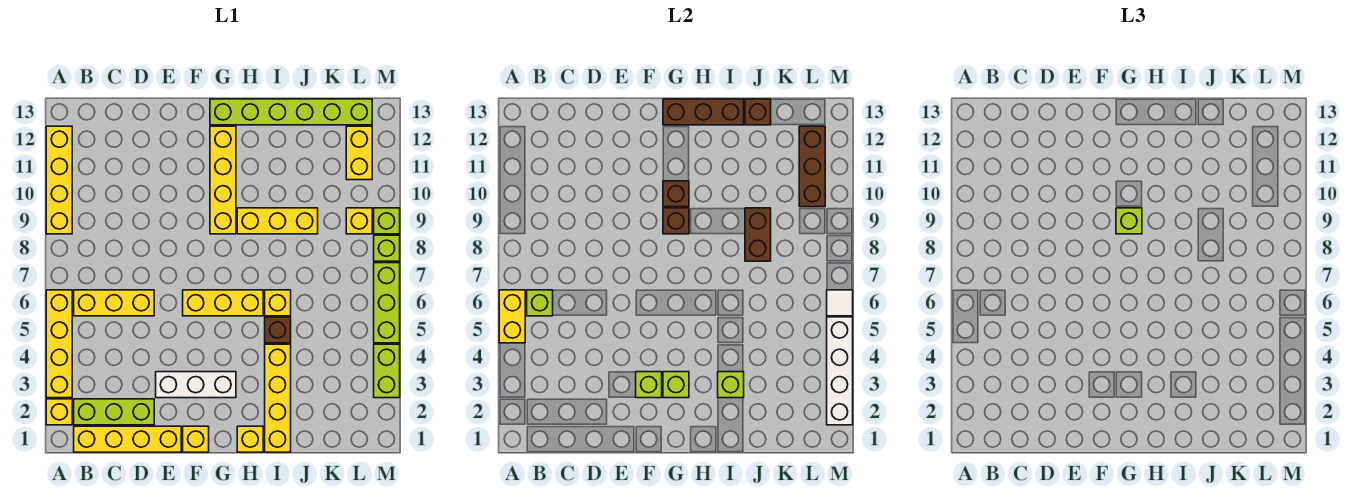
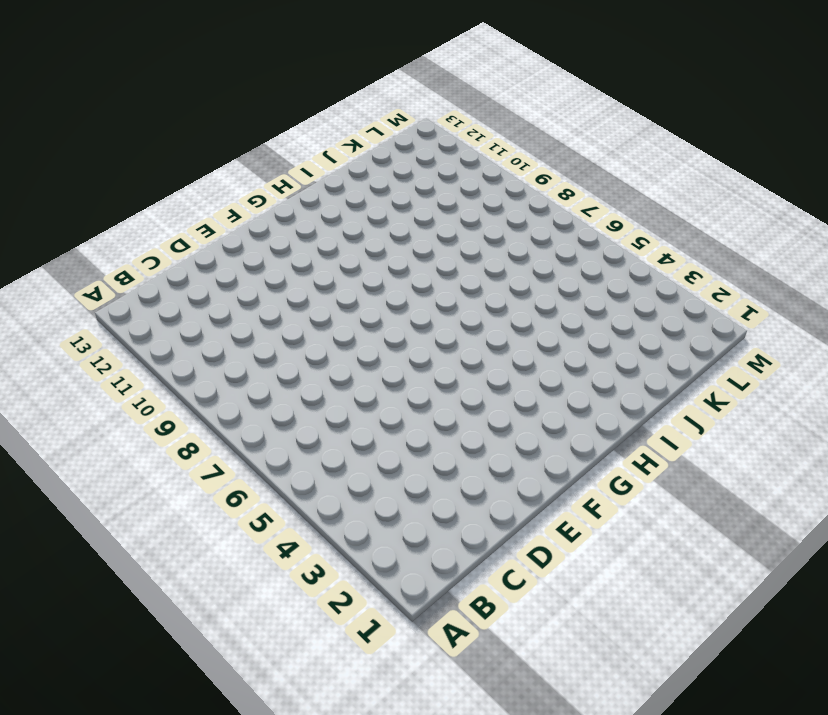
none -> yellow 1x1 brick [46,399,72,425]
none -> yellow 1x4 brick [46,290,72,398]
none -> yellow 1x4 brick [46,126,72,234]
none -> yellow 1x4 brick [74,426,181,452]

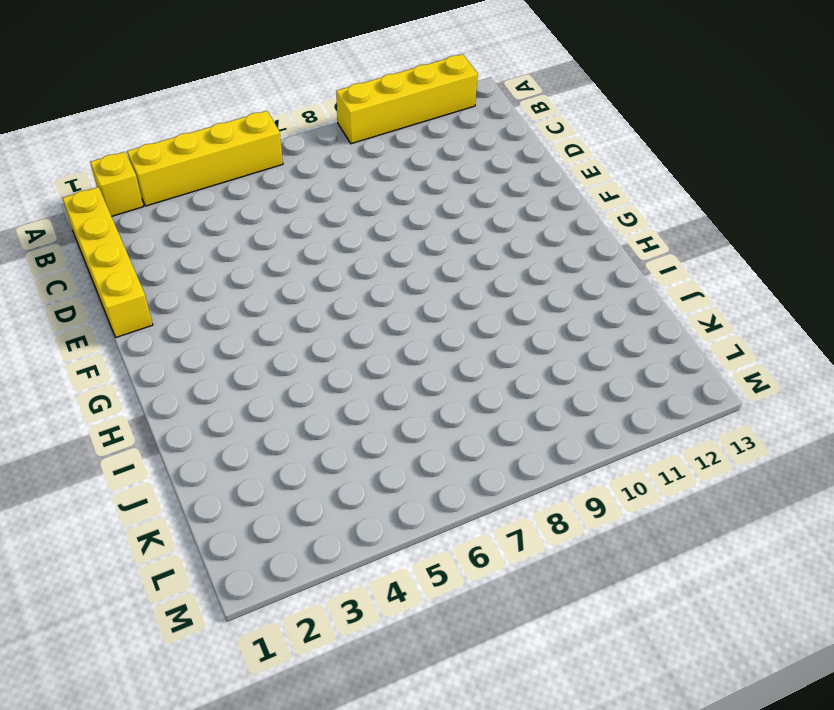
none -> lime 1x3 brick [74,399,154,425]
none -> yellow 1x3 brick [74,290,154,316]
none -> white 1x3 brick [156,372,236,398]
none -> yellow 1x1 brick [183,426,209,452]

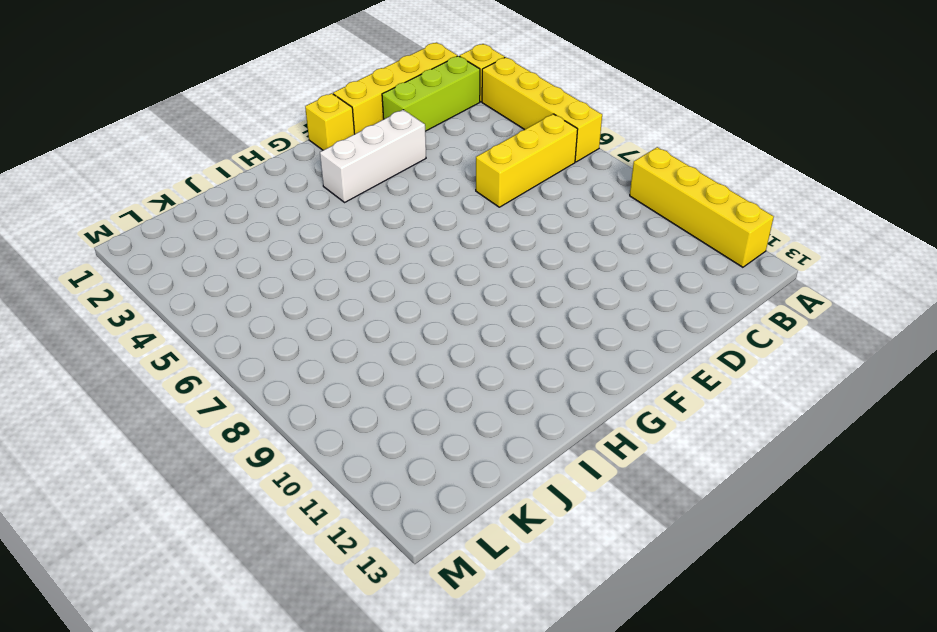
none -> yellow 1x3 brick [183,290,263,316]
none -> yellow 1x4 brick [210,126,236,234]
none -> lime 1x6 brick [210,99,372,125]
none -> yellow 1x1 brick [237,426,263,452]

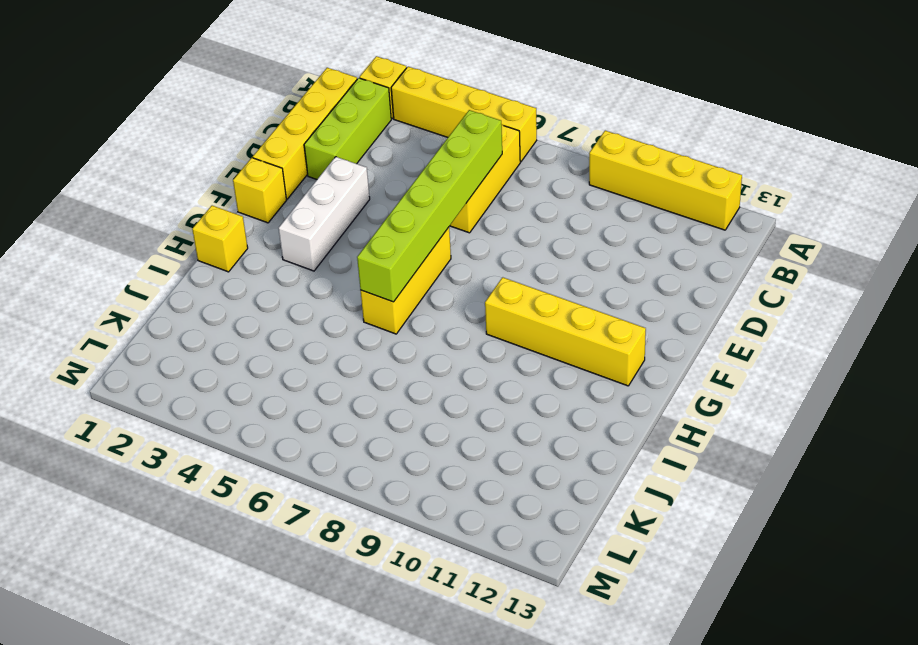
lime 1x6 brick [357,110,502,302] -> lime 1x6 brick moved to [210,99,372,125]
none -> yellow 1x3 brick [237,208,318,234]
none -> yellow 1x4 brick [265,344,291,452]
none -> brown 1x1 brick [265,317,291,343]
none -> yellow 1x1 brick [265,290,291,316]

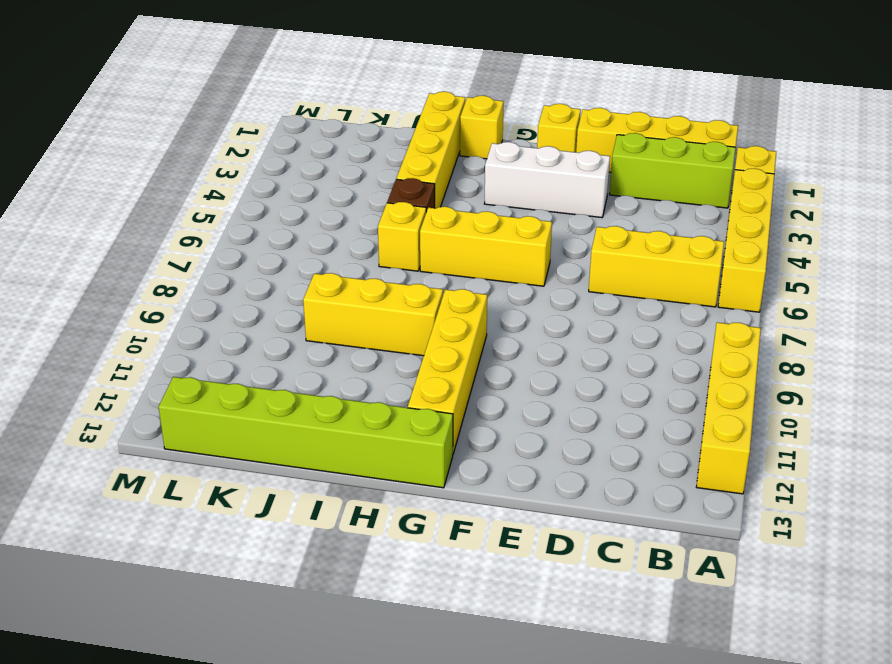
none -> yellow 1x1 brick [346,208,372,234]
none -> yellow 1x2 brick [346,126,372,180]
none -> lime 1x2 brick [374,344,400,398]
none -> lime 1x3 brick [374,263,400,343]

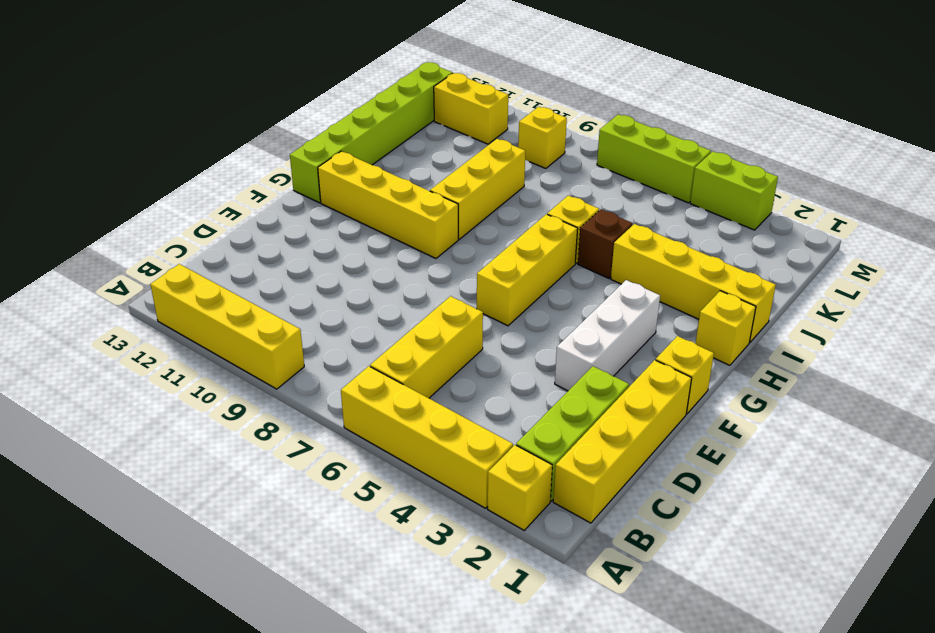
none -> lime 1x1 brick [374,235,400,261]
none -> lime 1x1 brick [374,208,400,234]
none -> yellow 1x2 brick [499,290,525,343]
none -> lime 1x1 brick [527,290,553,316]

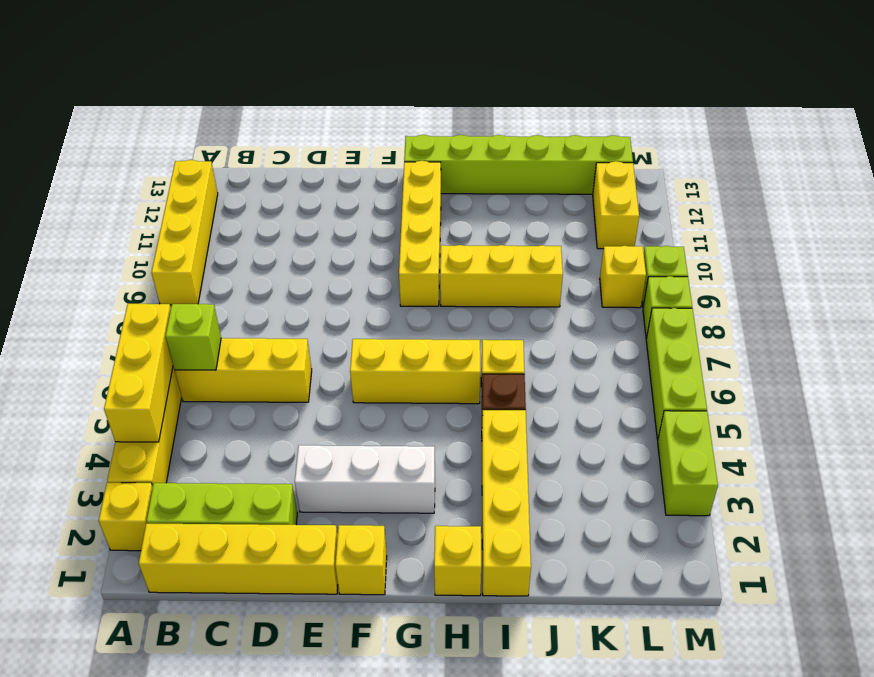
yellow 1x3 brick [104,304,173,442] -> yellow 1x2 brick [499,290,525,343]
none -> lime 1x1 brick [636,372,662,398]
none -> lime 1x1 brick [663,372,689,398]
none -> brown 1x1 brick [663,208,689,234]
none -> brown 1x1 brick [663,181,689,207]

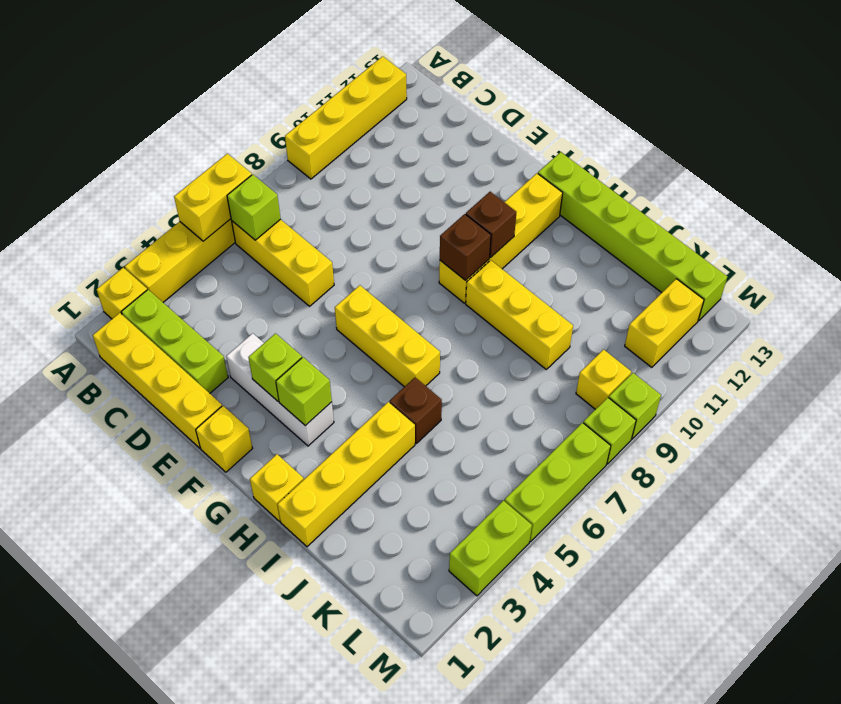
none -> yellow 1x1 brick [265,290,291,316]
none -> brown 1x3 brick [663,99,744,125]
none -> lime 1x1 brick [718,372,744,398]
none -> brown 1x2 brick [745,208,771,261]

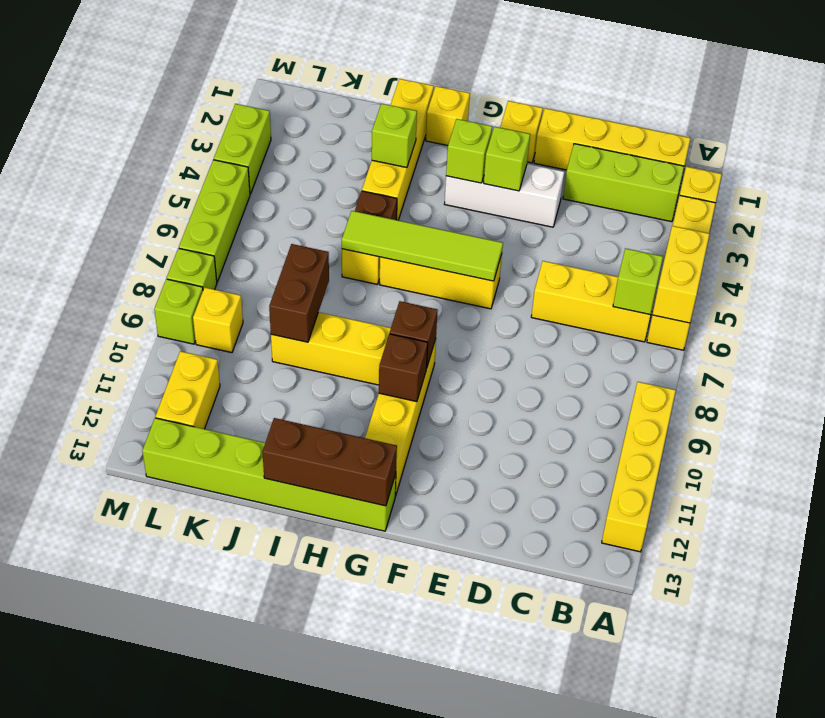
lime 1x4 tile [342,211,503,281] -> none
none -> brown 1x1 brick [745,99,771,125]
none -> brown 1x3 brick [799,126,825,207]
none -> white 1x4 brick [827,317,853,425]
none -> white 1x1 tile [827,290,853,316]

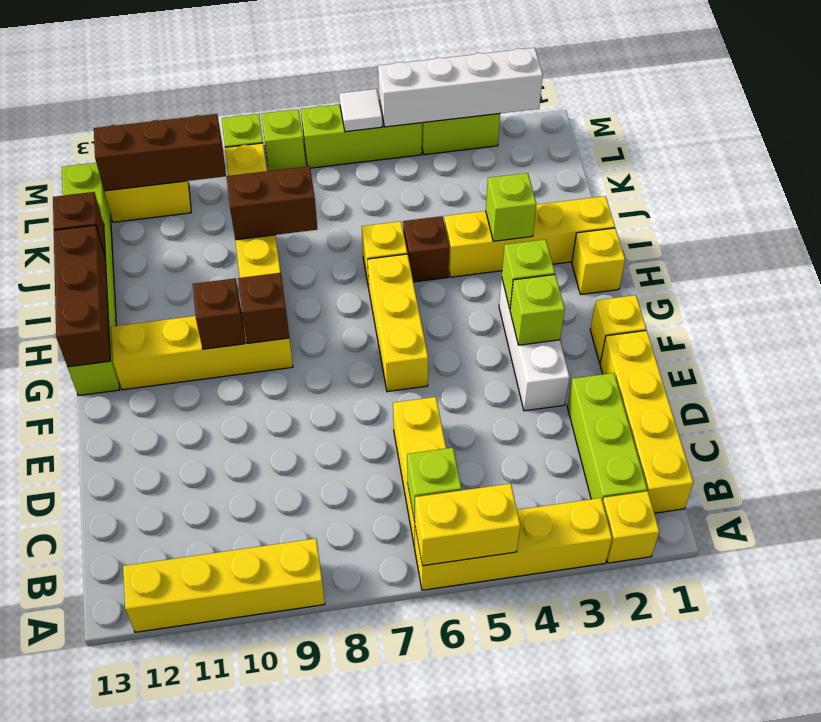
none -> lime 1x1 brick [1116,208,1142,234]

